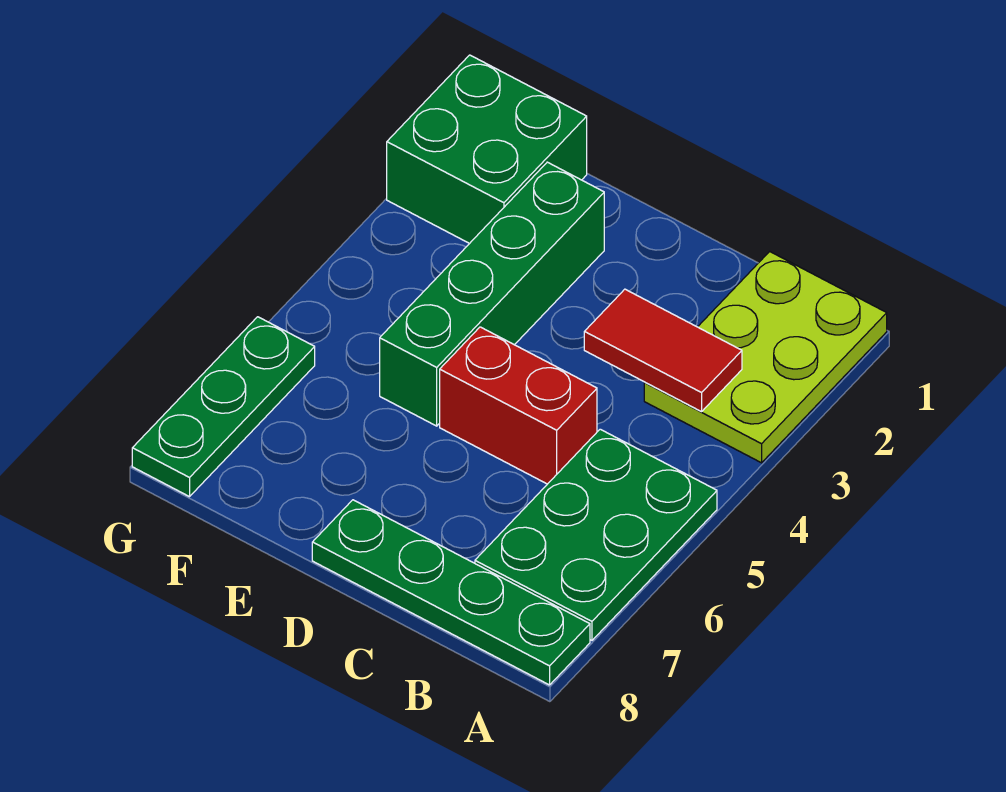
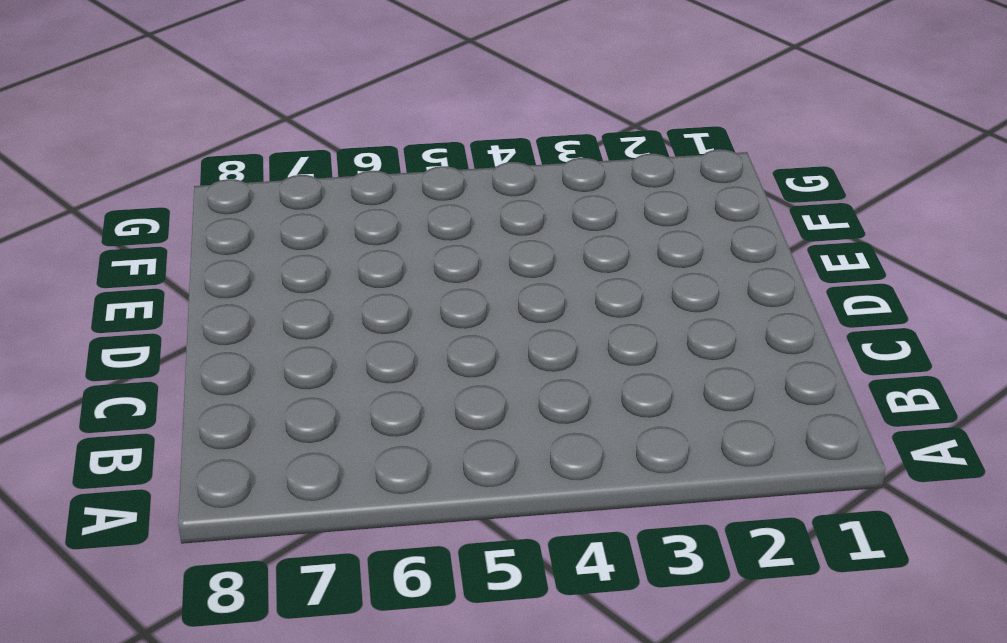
none -> lime 2x3 plate [644,252,887,463]
none -> green 2x3 plate [475,429,717,640]

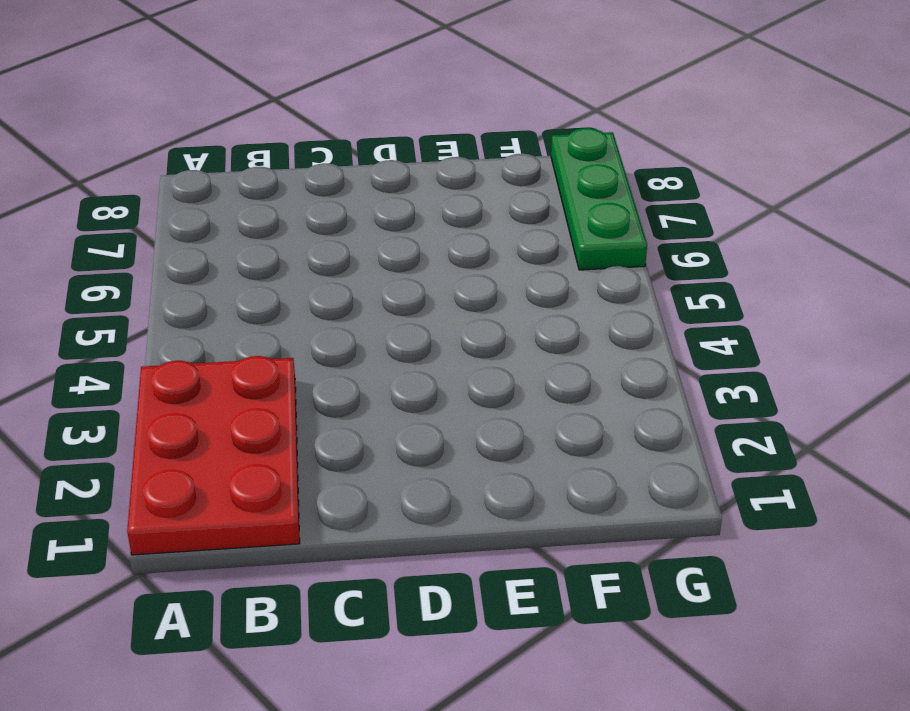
red 2x3 plate [127,356,300,555] -> lime 2x3 plate [644,252,887,463]
none -> green 2x3 plate [475,429,717,640]
none -> green 1x4 plate [312,500,590,685]

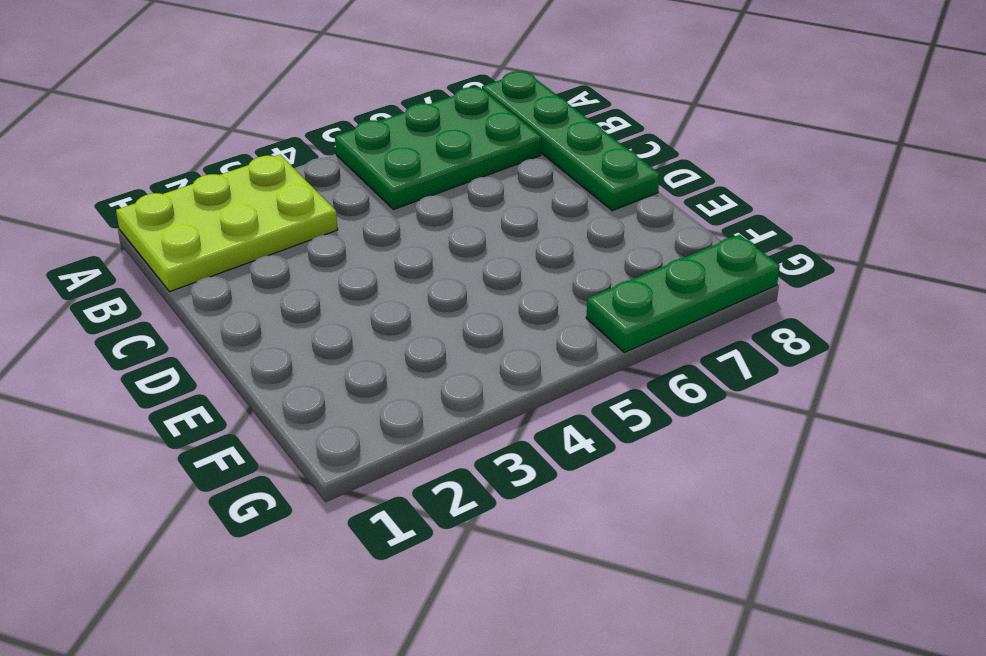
none -> red 1x2 brick [440,327,597,484]
none -> green 1x4 brick [380,162,604,426]

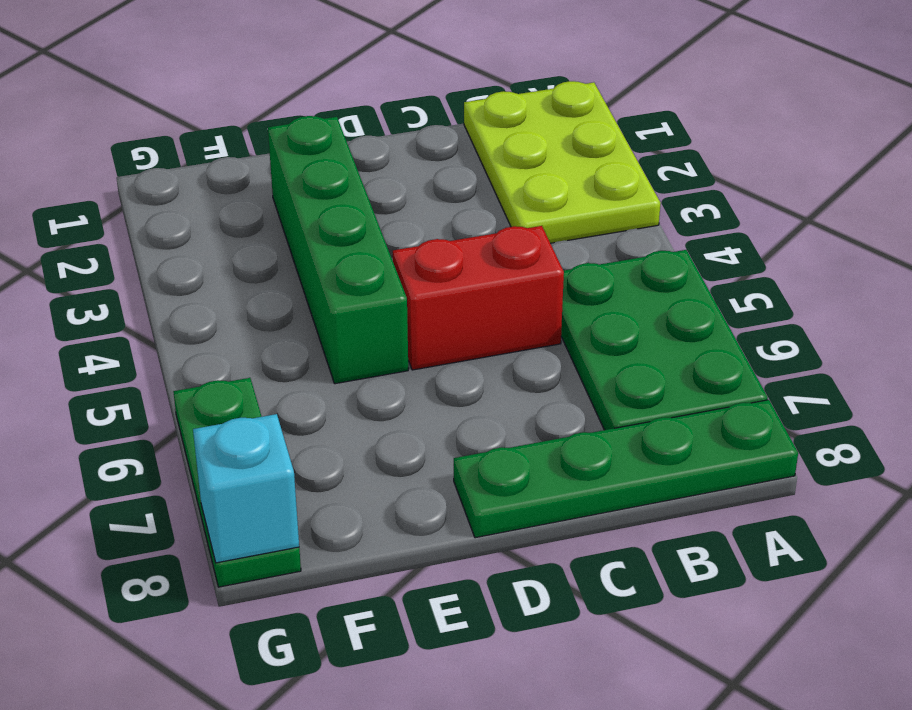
cyan 1x1 brick [193,414,299,563] -> none
none -> green 2x2 brick [387,55,587,244]
none -> red 1x2 tile [584,289,742,412]

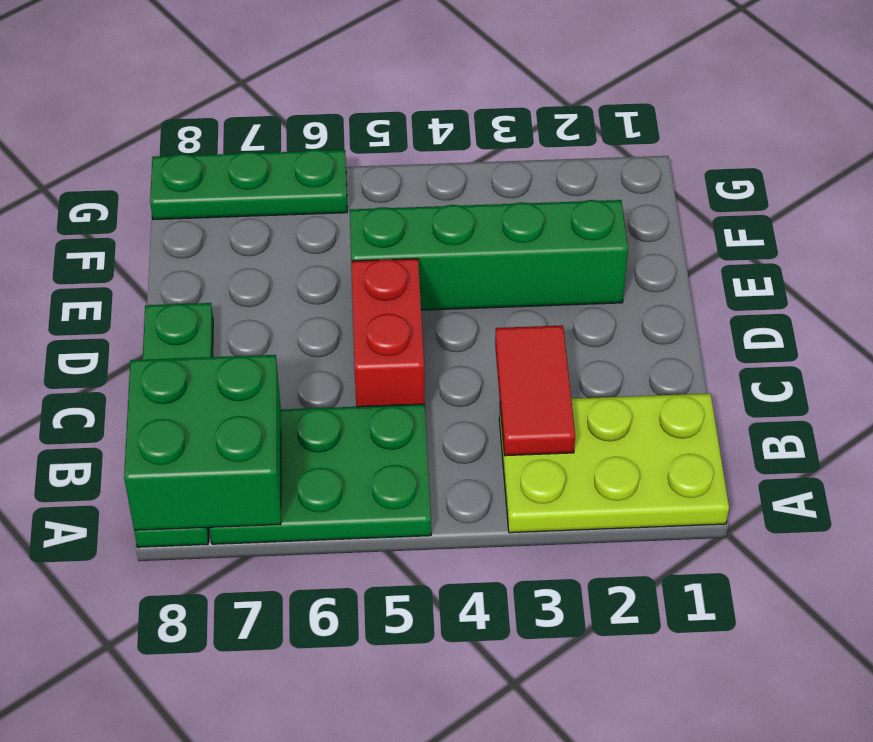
green 2x2 brick [124,355,281,531] -> green 2x2 brick moved to [387,55,587,244]

